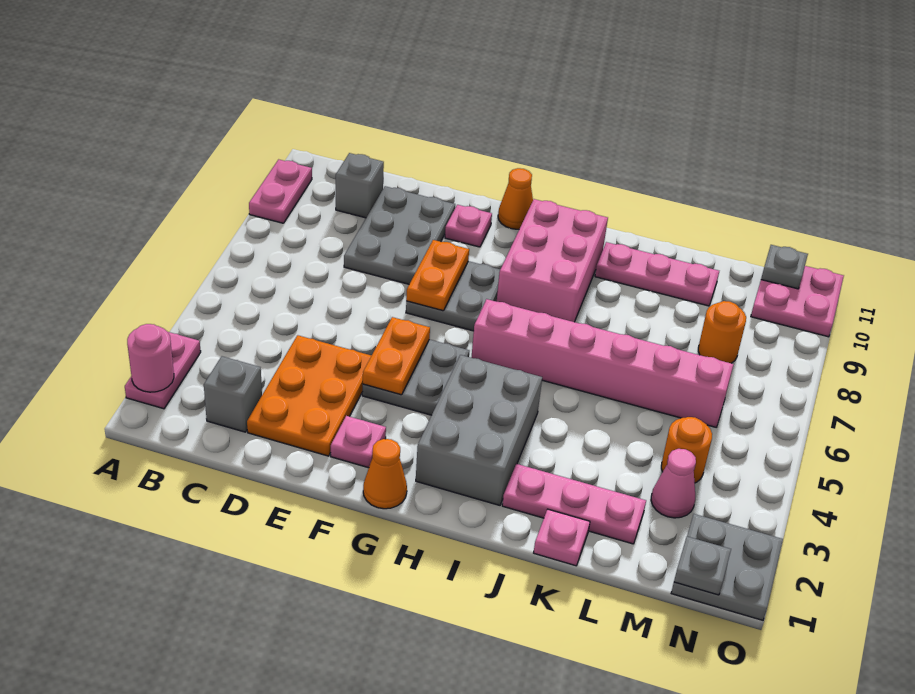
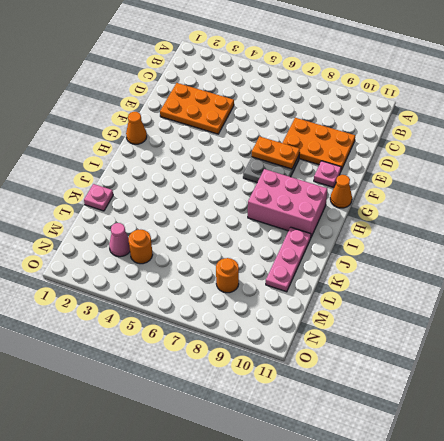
orange 2x3 plate [283,118,355,170] -> grey 2x3 plate [344,186,455,284]
none -> pink 1x2 plate [125,332,201,409]
none -> pink 1x2 plate [249,159,312,223]
none -> grey 1x1 brick [204,356,262,432]

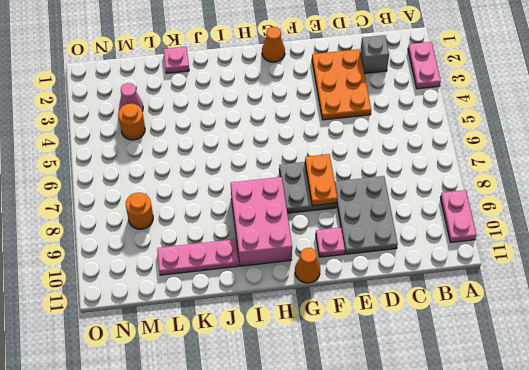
none -> grey 1x1 brick [336,153,384,218]
none -> pink 1x1 plate [331,416,386,468]
none -> grey 2x2 plate [362,339,469,415]

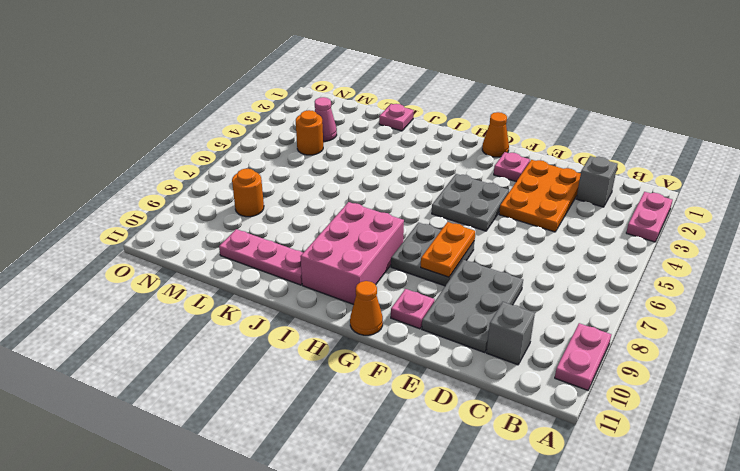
none -> grey 2x3 brick [416,355,542,505]
none -> pink 1x6 brick [471,299,734,427]
none -> pink 1x3 plate [502,464,646,544]

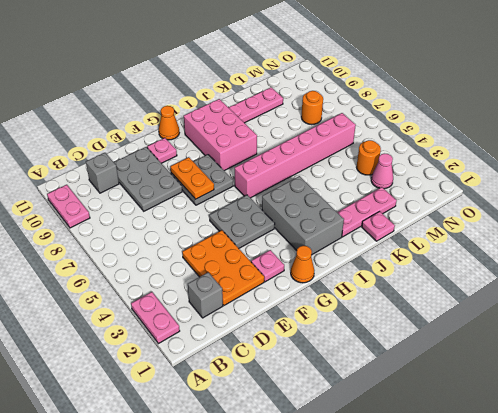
none -> grey 2x2 plate [671,514,783,620]
none -> pink 2x2 plate [751,266,844,337]
none -> pink 1x1 round brick [127,324,174,392]

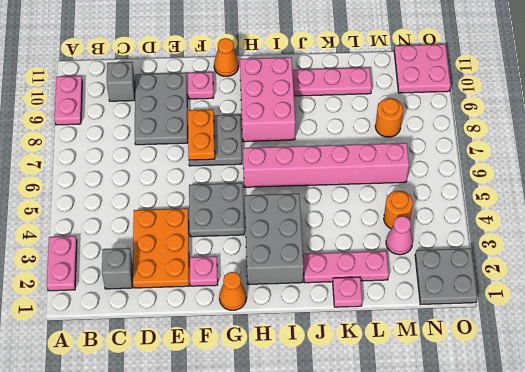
none -> pink 1x1 round brick [127,324,174,392]
none -> orange 1x2 plate [363,317,430,395]
none -> grey 1x1 plate [674,537,731,595]

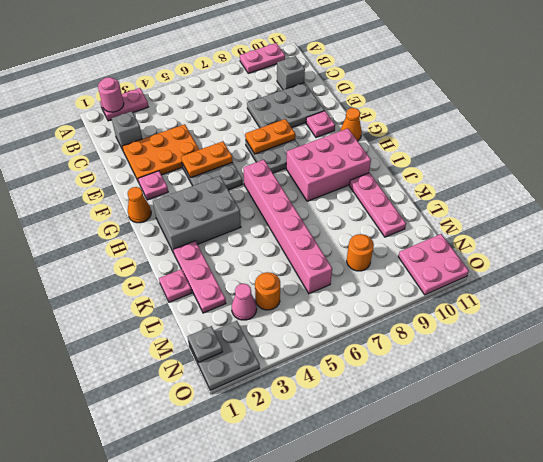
none -> grey 1x1 plate [761,245,808,289]

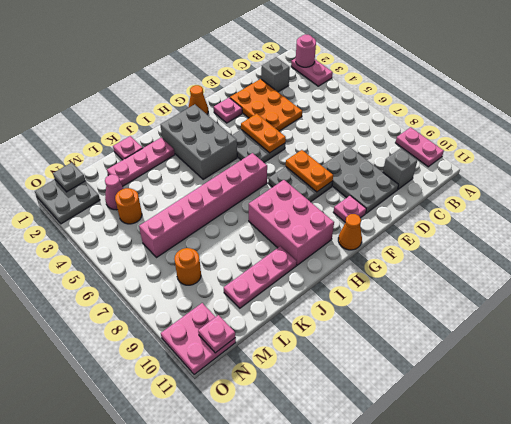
pink 1x1 plate [198,315,235,353] -> grey 1x1 plate [761,245,808,289]

